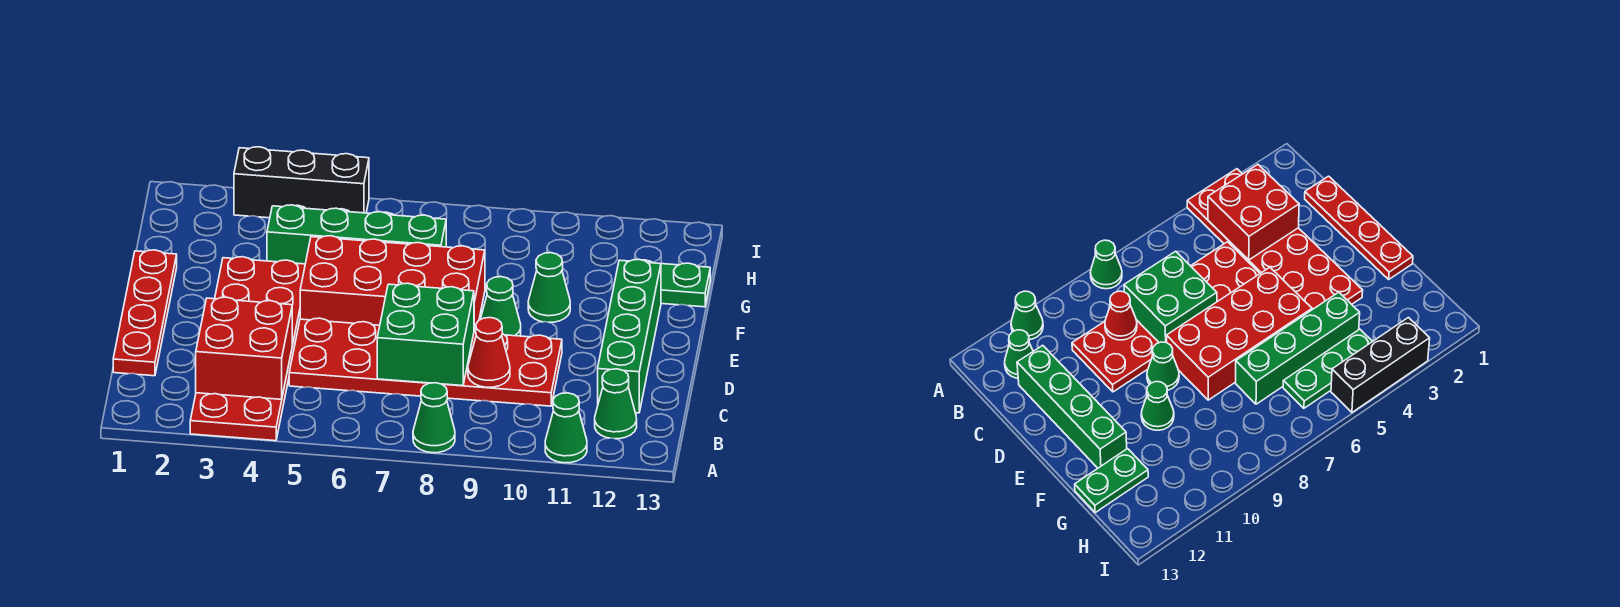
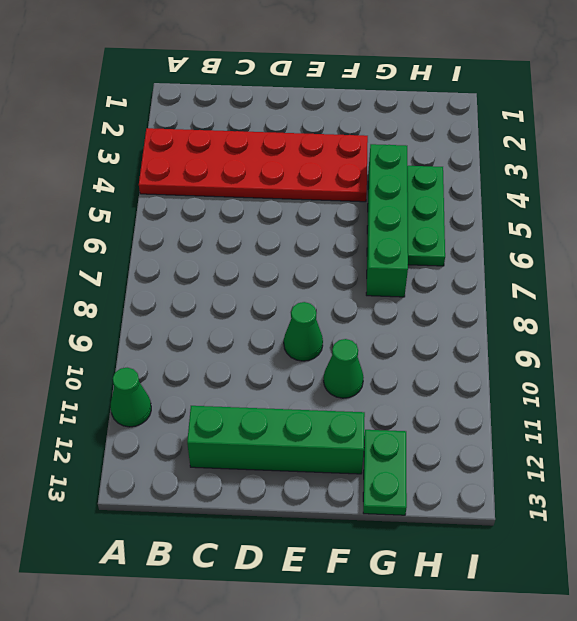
none -> green 1x1 cone [413,383,455,453]
none -> green 1x1 cone [595,369,637,439]
none -> red 1x4 plate [113,250,177,376]

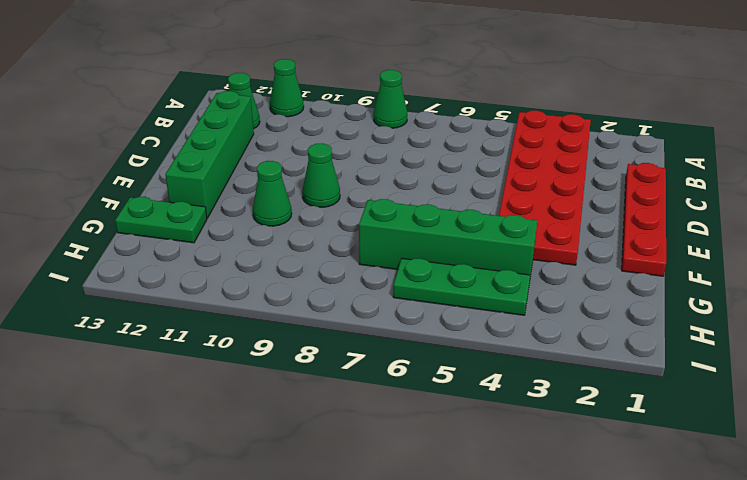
none -> red 2x6 plate [289,318,562,406]
none -> red 2x4 brick [300,236,485,333]
none -> black 1x3 brick [234,147,369,218]

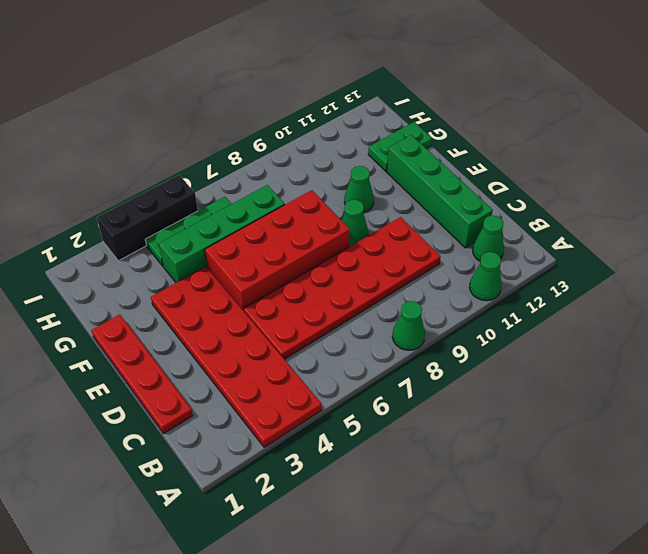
none -> red 2x2 brick [196,297,292,399]
none -> green 2x2 brick [377,283,474,386]
none -> red 1x1 cone [468,318,510,387]

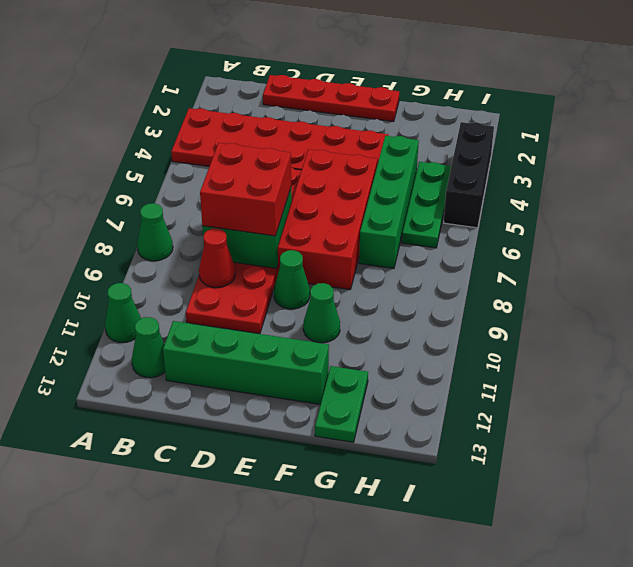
red 2x2 brick [200,143,291,236] -> red 2x2 brick moved to [196,297,292,399]

